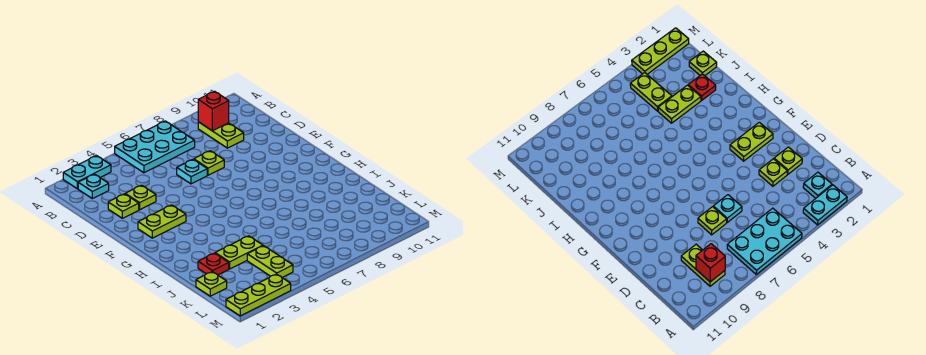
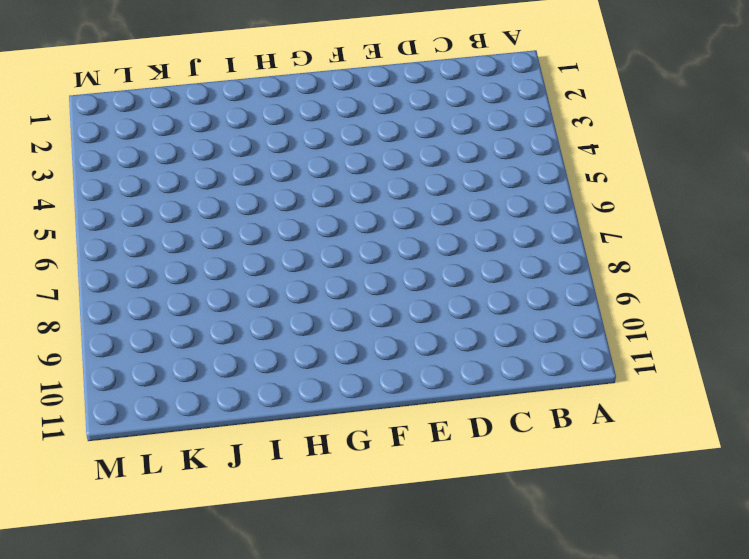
none -> cyan 1x2 plate [63,156,111,189]
none -> cyan 2x3 plate [115,121,195,173]
none -> cyan 1x1 plate [78,174,109,199]

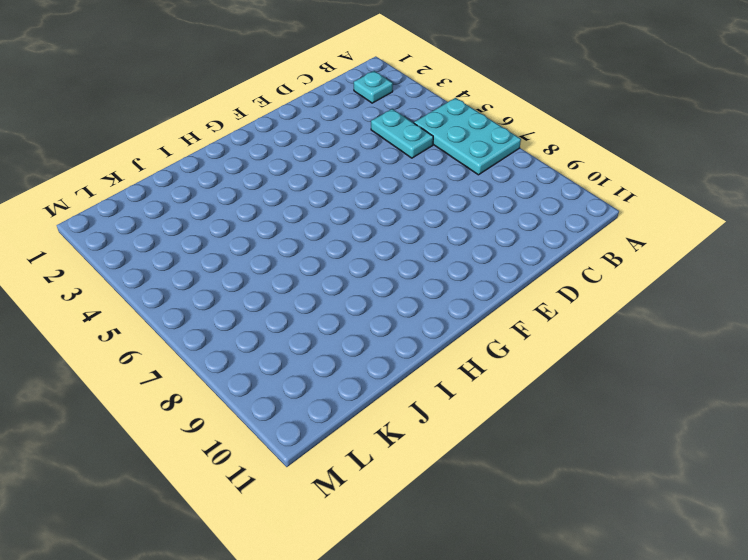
cyan 1x2 plate [371,109,433,158] -> cyan 1x2 plate moved to [63,156,111,189]
none -> lime 1x2 plate [198,122,244,148]
none -> lime 1x1 plate [108,194,139,218]
none -> lime 1x1 plate [126,185,156,210]

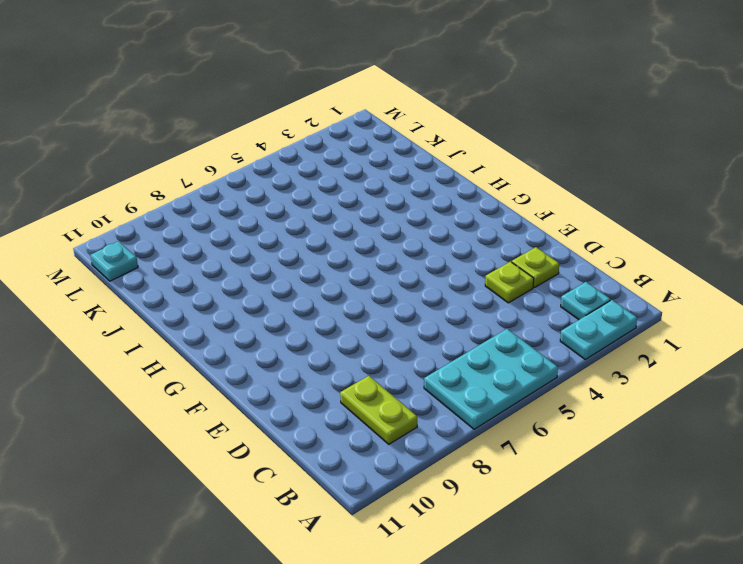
cyan 1x1 plate [91,241,138,281] -> cyan 1x1 plate moved to [177,159,207,184]
none -> lime 1x1 plate [194,151,224,175]
none -> lime 1x2 plate [138,205,186,238]
none -> red 1x1 plate [198,253,229,275]

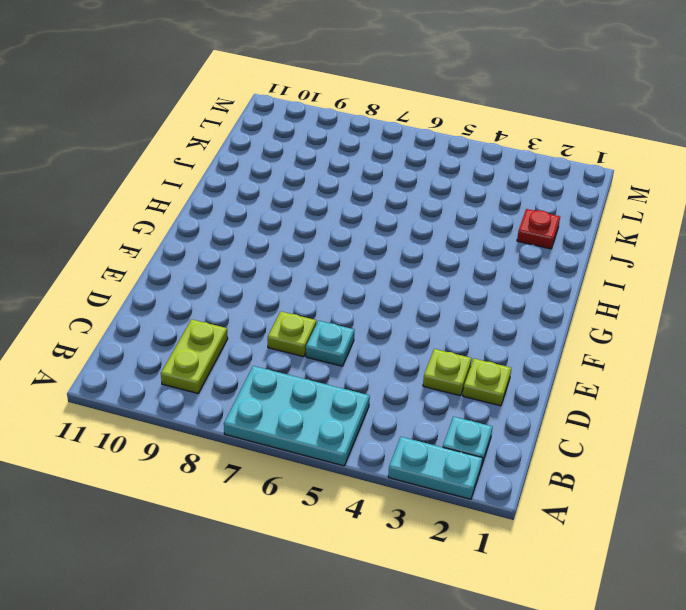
none -> lime 1x2 plate [138,205,186,238]
none -> lime 1x2 plate [215,236,263,269]
none -> lime 1x1 plate [196,272,227,296]

